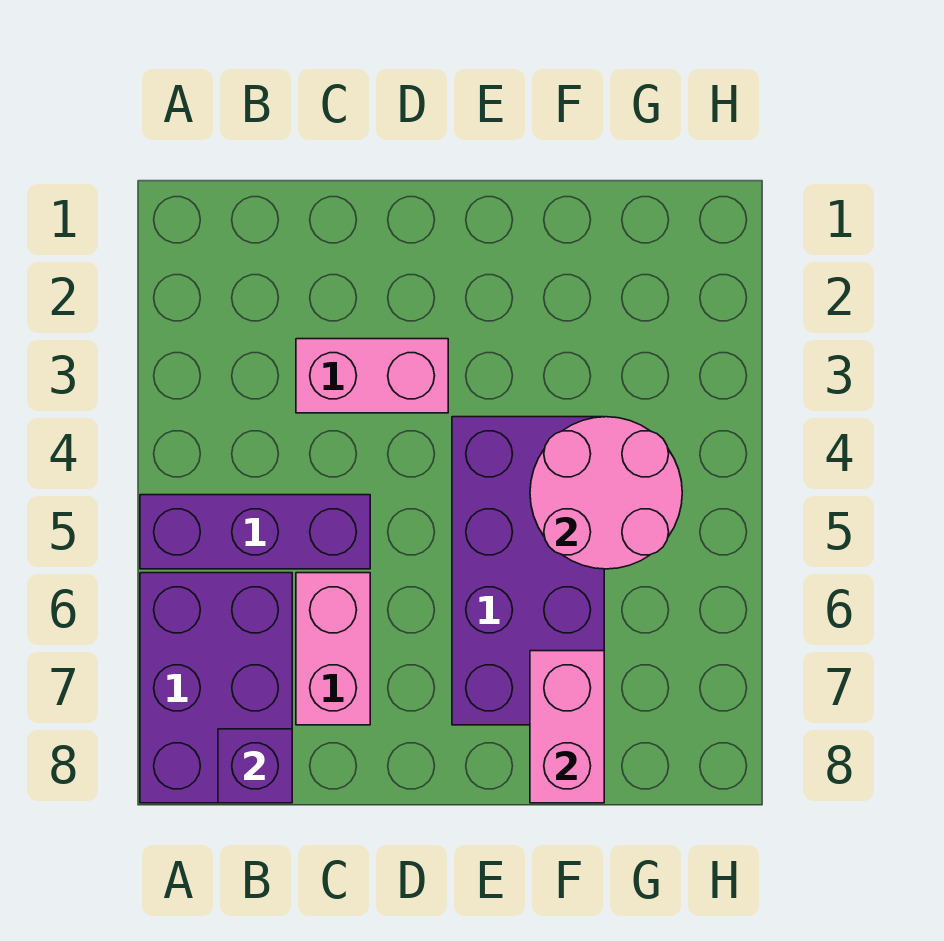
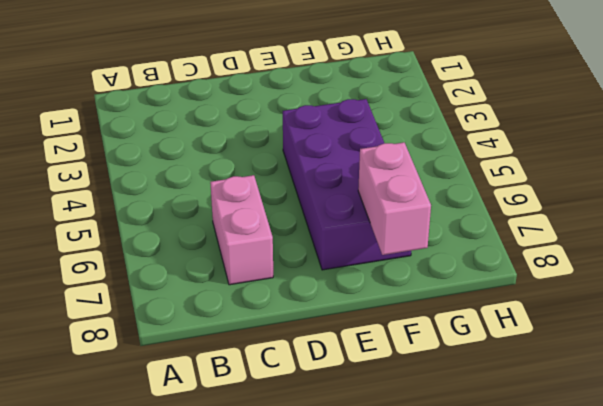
none -> purple 1x3 brick [140,495,370,569]
none -> purple 2x3 brick [140,573,292,803]

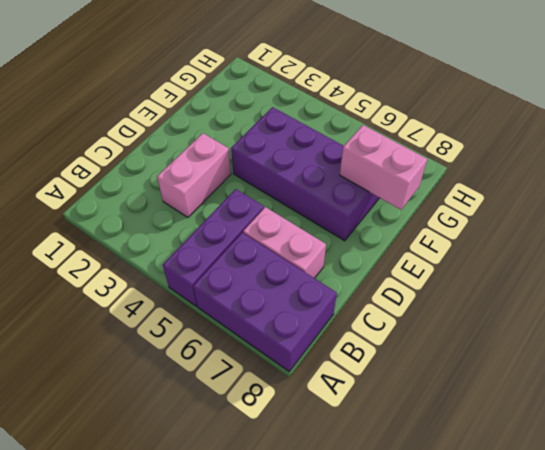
none -> purple 1x1 brick [218,729,292,803]
none -> pink 2x2 round brick [530,417,682,569]

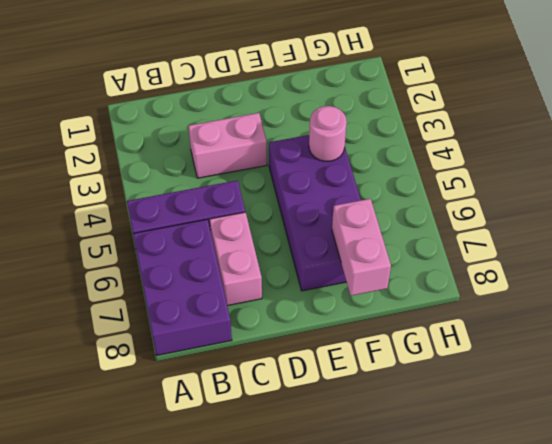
pink 1x1 round brick [309,106,347,161] -> pink 2x2 round brick [530,417,682,569]
none -> purple 1x1 brick [218,729,292,803]

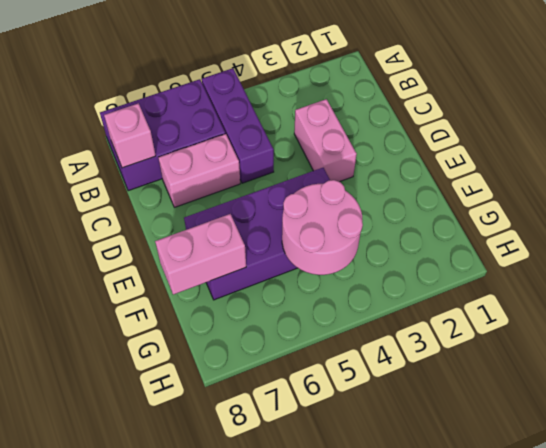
pink 1x1 brick [104,103,156,168] -> purple 1x1 brick [218,729,292,803]

